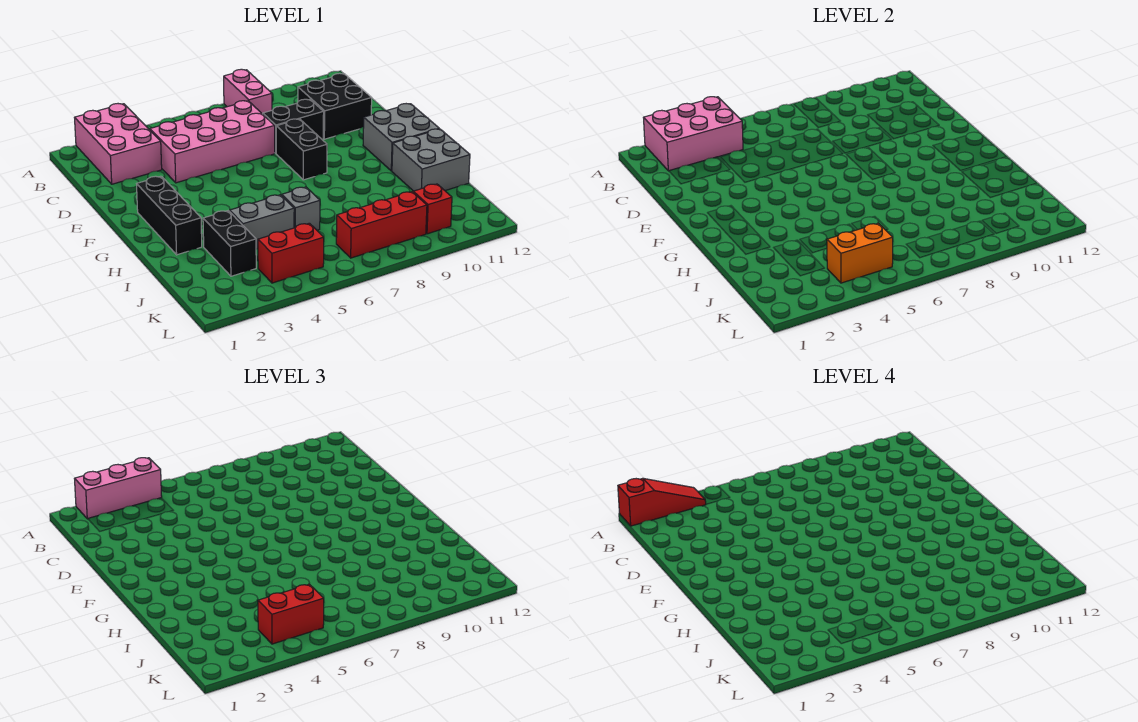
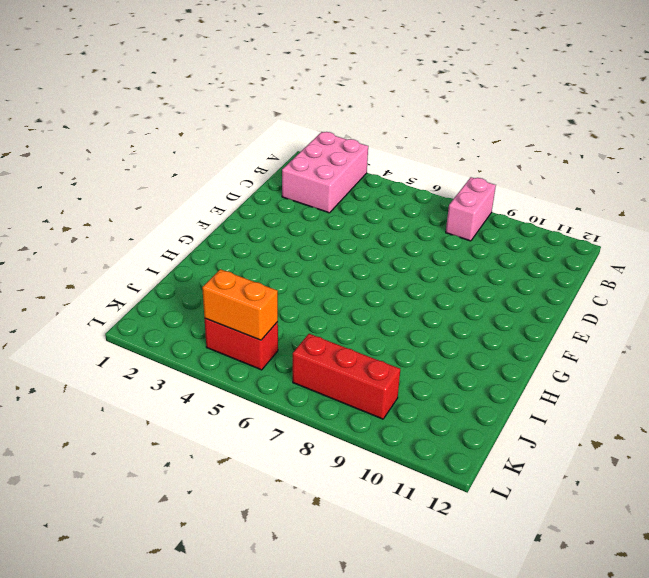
none -> pink 2x4 brick [150,101,275,183]
none -> black 2x2 brick [298,73,372,139]
none -> black 1x2 brick [263,99,324,153]

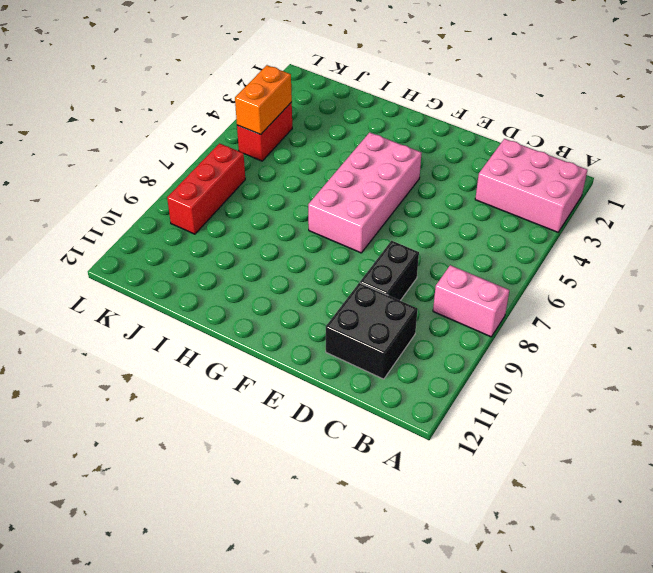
pink 2x4 brick [308,132,421,253] -> pink 2x4 brick moved to [150,101,275,183]
none -> black 1x2 brick [276,119,327,180]
none -> black 1x3 brick [137,176,202,255]
none -> grey 2x2 brick [363,104,439,171]

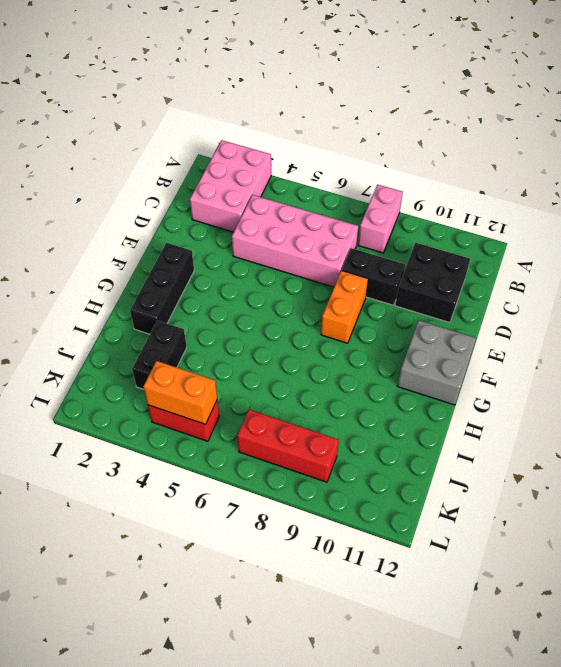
orange 1x2 brick [321,270,368,343] -> black 1x2 brick [276,119,327,180]
none -> grey 2x2 brick [392,129,470,191]
none -> grey 1x2 brick [230,195,294,249]
none -> grey 1x1 brick [282,187,320,230]

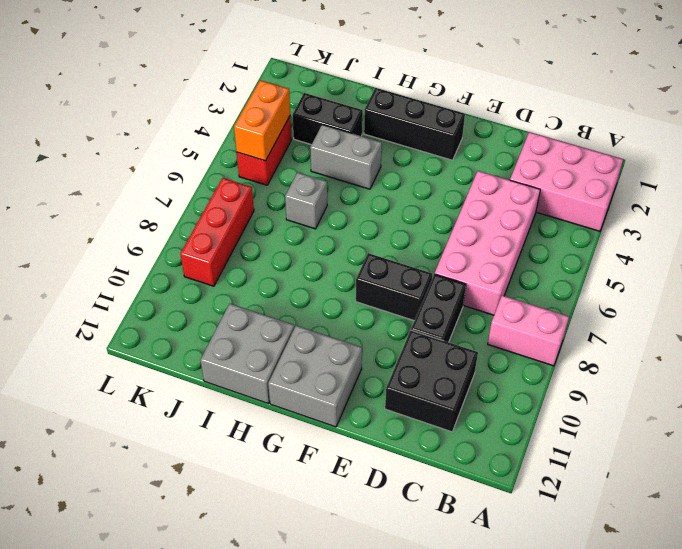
grey 1x2 brick [310,125,382,189] -> grey 1x2 brick turned to [230,195,294,249]
none -> red 1x1 brick [413,184,452,234]
none -> pink 2x3 brick [644,97,743,171]
none -> pink 1x3 brick [75,458,162,519]

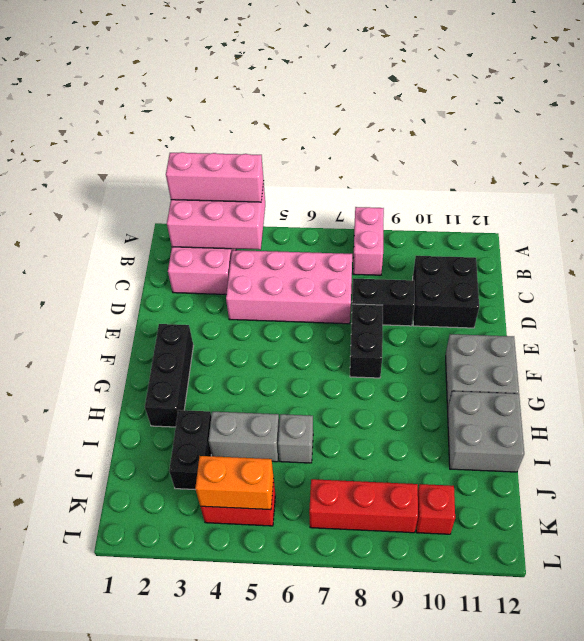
none -> red 1x2 brick [258,584,324,644]
none -> red 1x3 slope [618,478,706,526]

